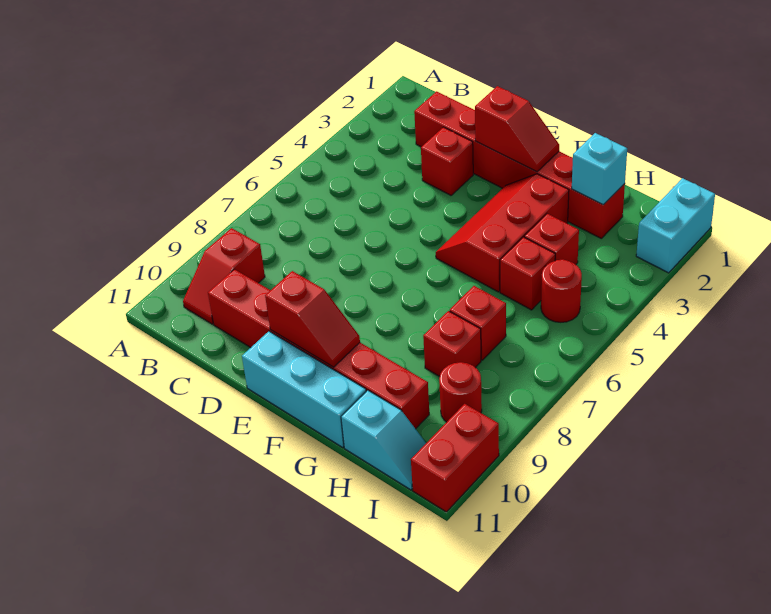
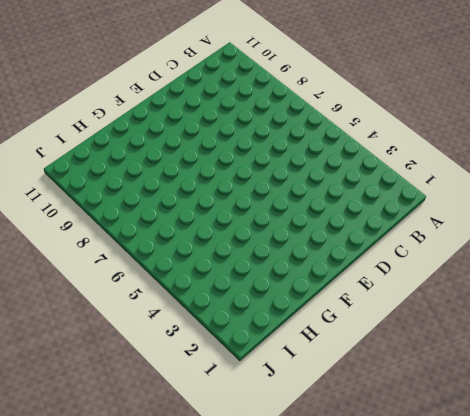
none -> red 1x2 slope [183,228,265,324]
none -> red 1x6 brick [414,91,625,238]
none -> red 1x6 brick [208,269,429,429]

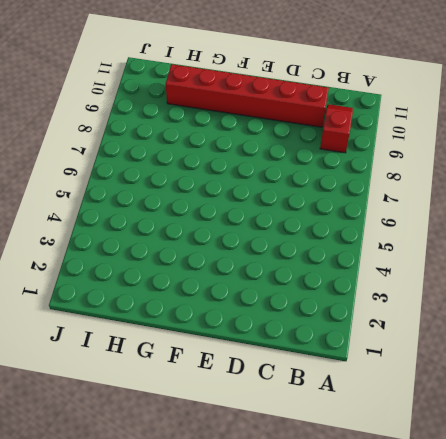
none -> red 1x6 brick [414,91,625,238]
none -> red 1x1 brick [421,127,473,195]
none -> cyan 1x3 brick [242,331,366,447]

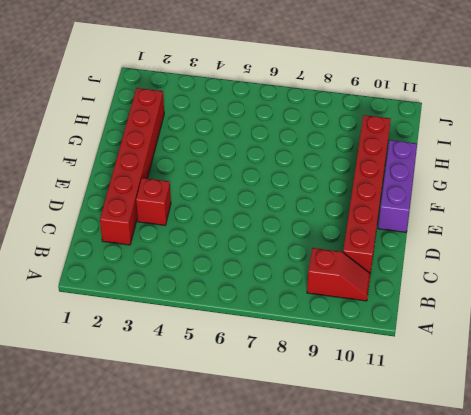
purple 1x3 brick [378,140,417,232] -> cyan 1x3 brick [242,331,366,447]
none -> red 2x3 slope [436,174,569,292]
none -> red 1x1 brick [524,214,579,265]
none -> red 1x1 brick [500,237,555,310]

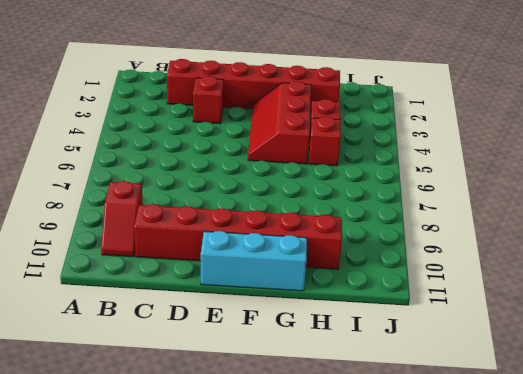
none -> red 1x1 brick [450,286,506,360]
none -> red 1x1 brick [423,311,481,377]
none -> cyan 1x2 slope [341,390,426,490]

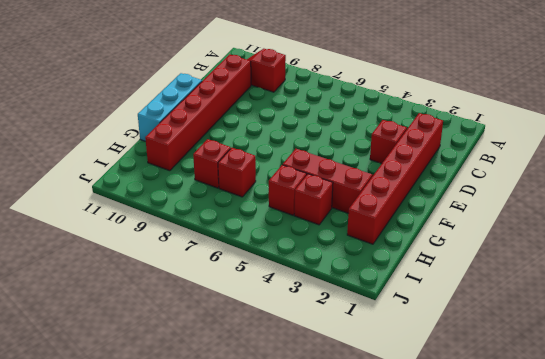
none -> cyan 1x2 slope [341,390,426,490]
none -> red 1x1 round brick [541,260,582,322]
none -> red 1x1 round brick [439,362,482,422]

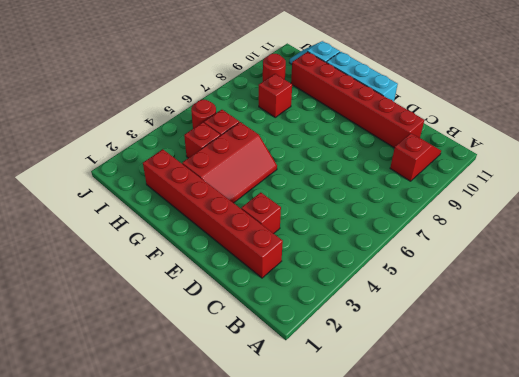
none -> red 1x1 brick [450,286,506,360]
none -> cyan 1x2 brick [636,178,715,273]
none -> red 1x2 brick [411,404,499,512]

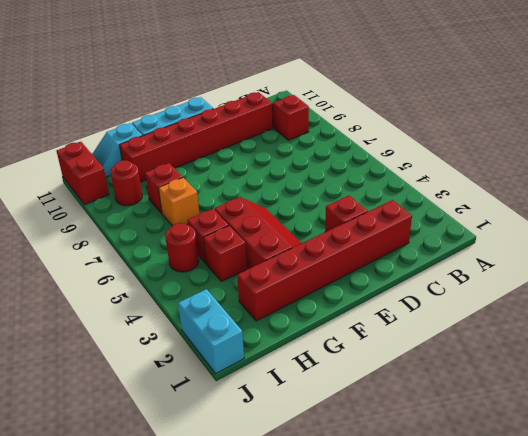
orange 1x1 brick [158,178,199,226] -> red 1x1 brick [450,286,506,360]
none -> red 1x2 slope [475,86,559,172]
none -> red 1x2 slope [265,271,360,367]
none -> cyan 1x1 brick [572,133,627,205]

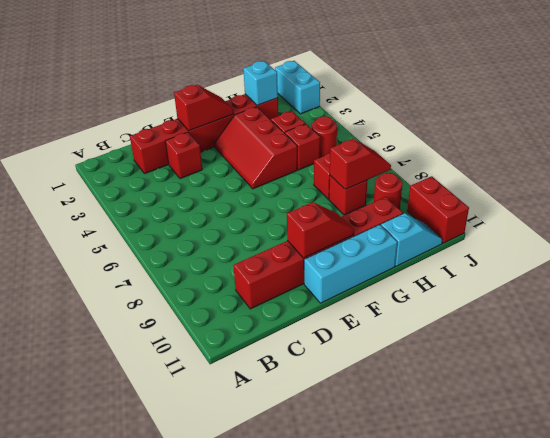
red 1x2 slope [330,139,391,190] -> red 1x2 slope turned to [183,228,265,324]

